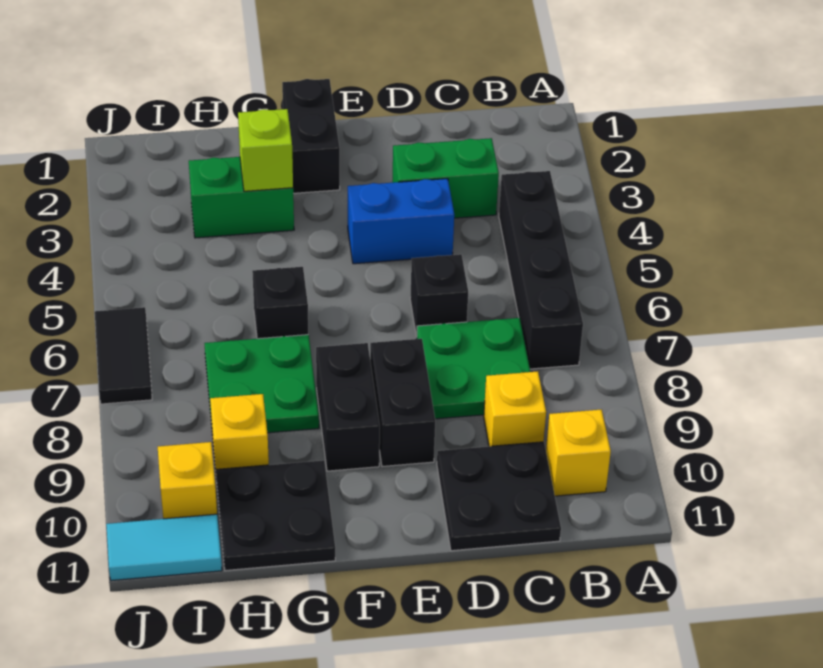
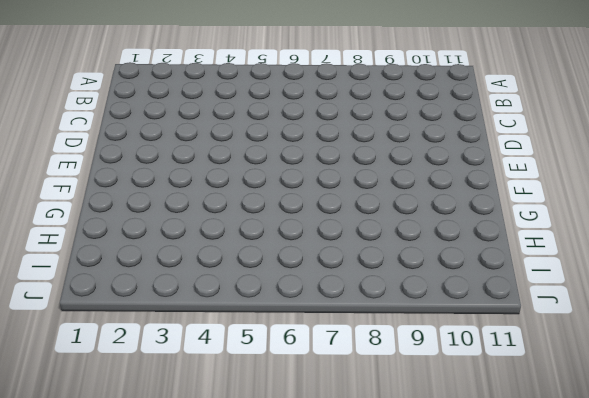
none -> black 1x4 brick [499,171,583,369]
none -> yellow 1x1 brick [546,409,611,496]
none -> green 1x2 brick [392,138,499,218]

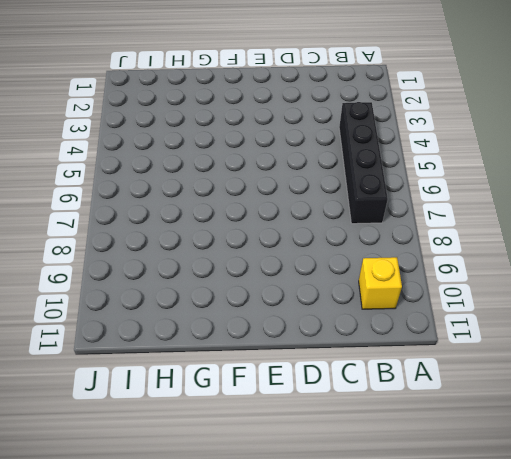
none -> green 1x2 brick [392,138,499,218]
none -> green 2x2 plate [417,318,530,419]
none -> yellow 1x1 brick [484,371,546,446]

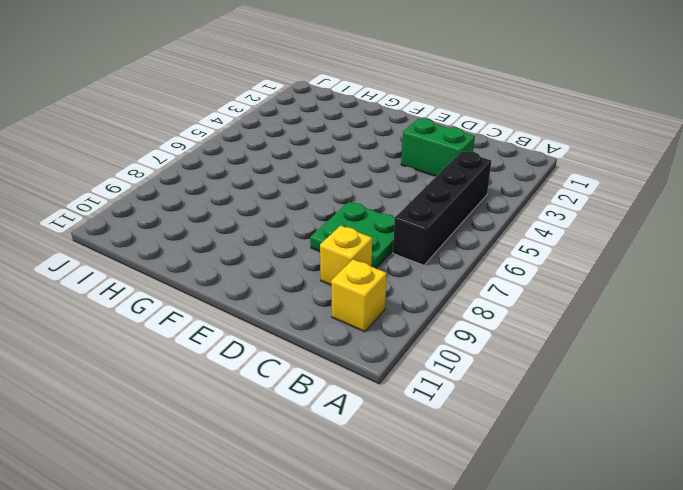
none -> black 2x2 plate [437,442,561,551]
none -> blue 1x2 brick [348,179,454,264]
none -> black 1x1 brick [410,254,468,337]

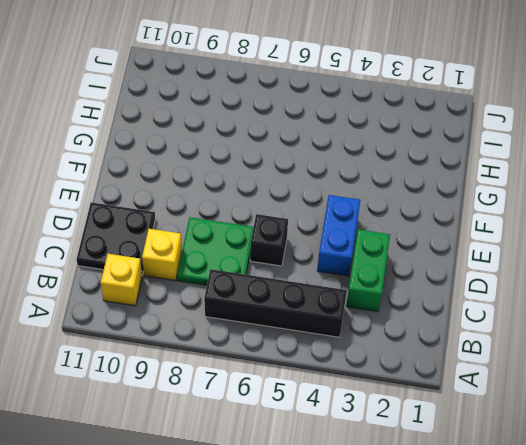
none -> black 1x2 brick [370,339,435,467]
none -> black 1x2 brick [282,79,340,193]
none -> black 1x2 brick [316,343,380,471]

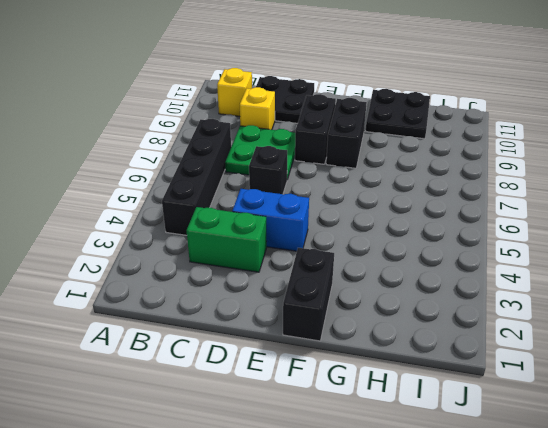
none -> green 1x2 brick [189,157,294,238]
none -> black 1x1 brick [252,267,308,339]
none -> green 2x2 plate [204,335,319,433]

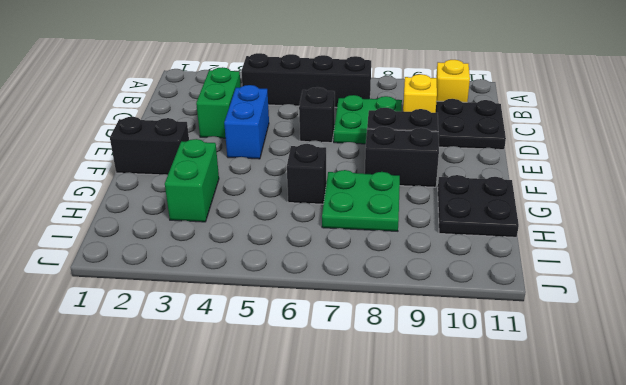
none -> yellow 1x1 brick [210,394,269,469]
none -> yellow 1x1 brick [158,442,217,519]
none -> cyan 1x2 tile [106,514,222,581]

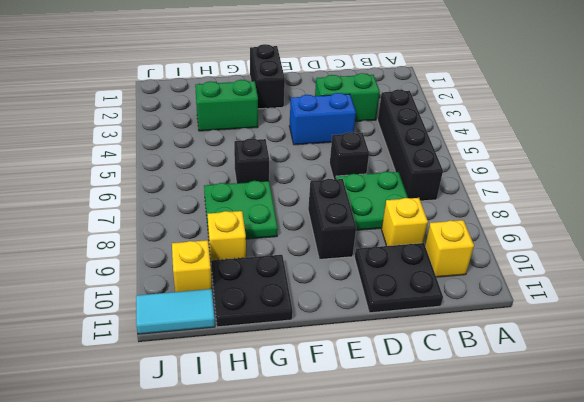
none -> black 1x2 brick [316,343,380,471]
none -> black 1x2 tile [95,307,152,404]
none -> lime 1x1 brick [238,109,293,191]

